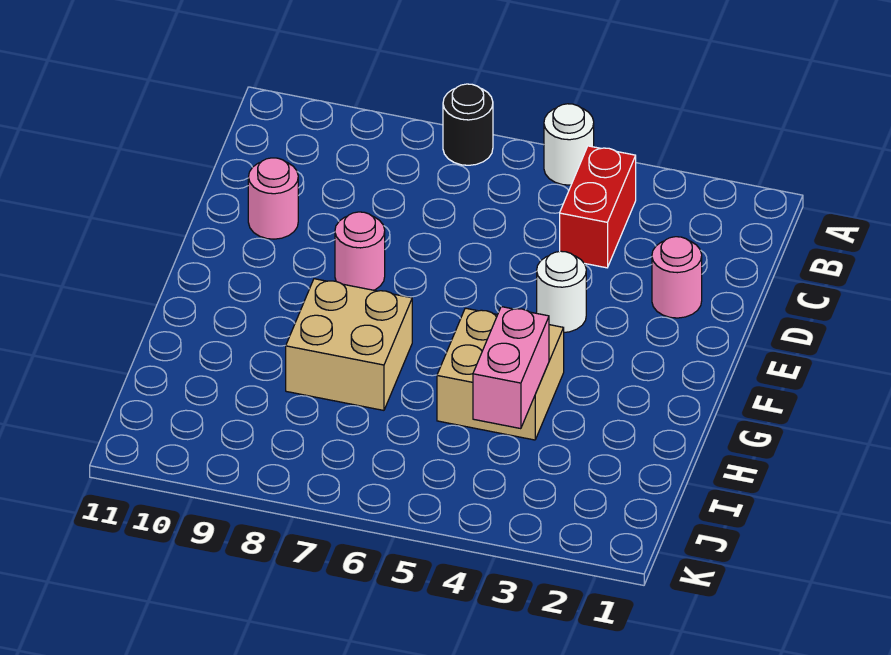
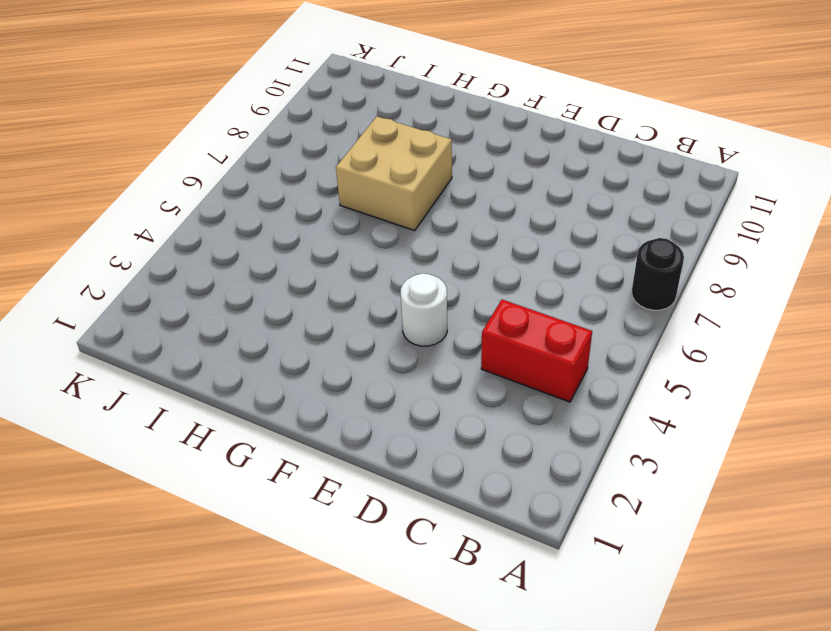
none -> white 1x1 round brick [544,104,594,185]
none -> pink 1x1 round brick [652,237,702,318]

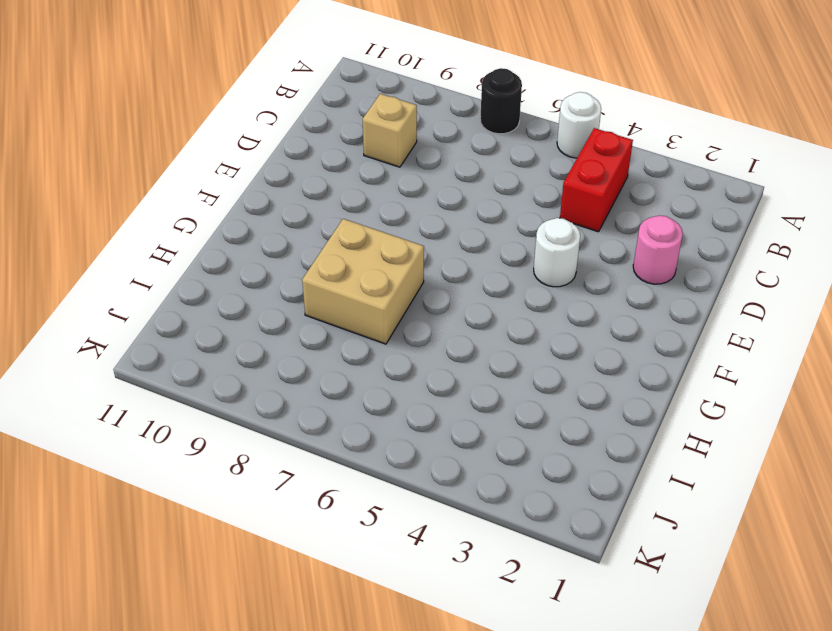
tan 1x1 brick [363,94,417,167] -> none
none -> pink 1x1 round brick [248,158,298,239]
none -> pink 1x1 round brick [335,212,385,290]

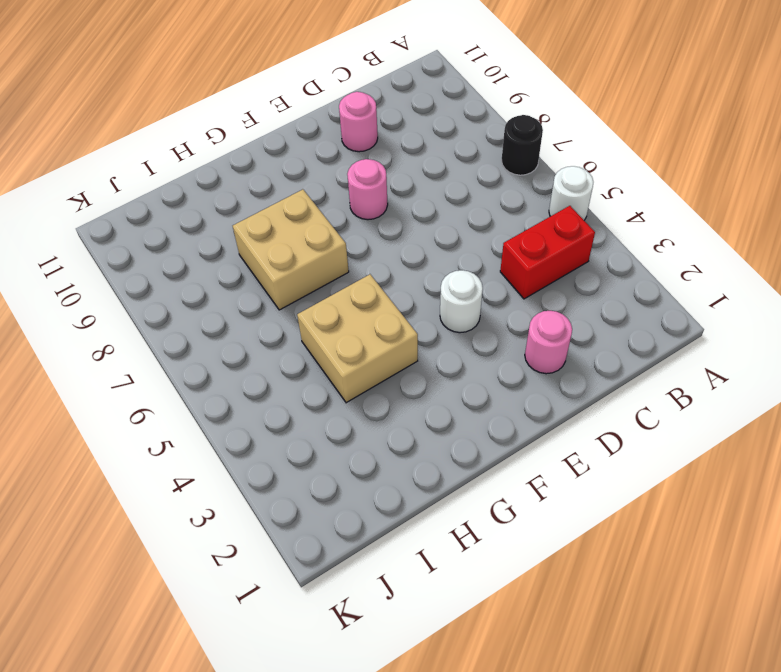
none -> pink 1x2 brick [473,307,549,429]

